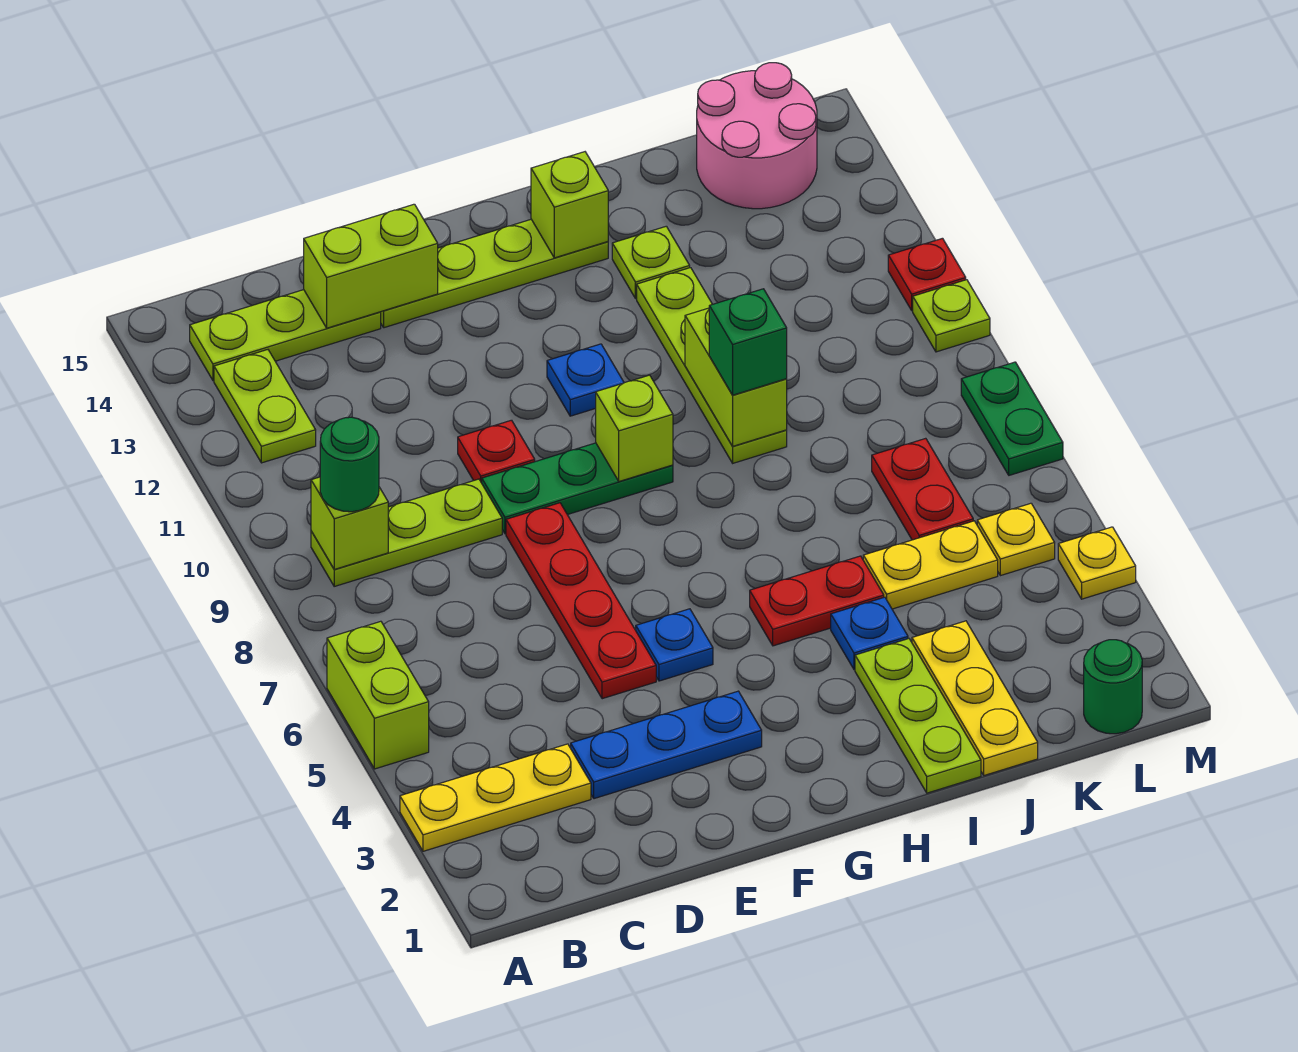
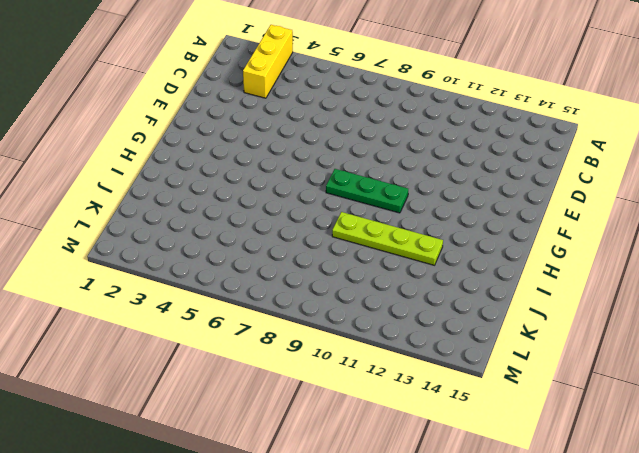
yellow 1x3 brick [243,25,293,98] -> yellow 1x3 plate [400,744,591,851]
green 1x3 plate [326,169,408,213] -> green 1x3 plate turned to [482,443,673,534]
none -> lime 1x2 brick [327,621,429,769]
none -> lime 1x3 plate [311,479,502,586]
none -> lime 1x2 plate [214,350,316,463]
none -> lime 1x3 plate [190,290,381,380]

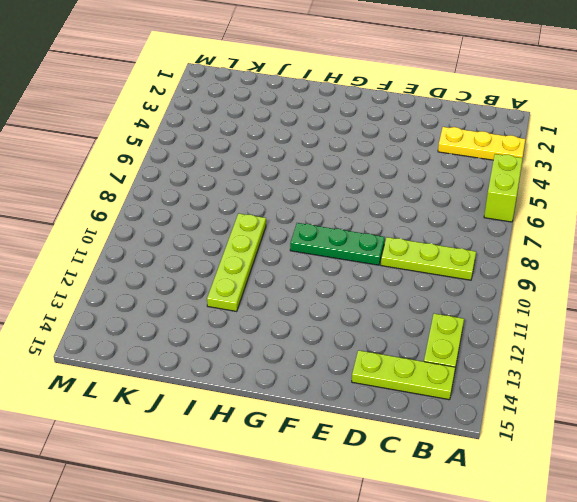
none -> blue 1x3 plate [571,691,762,799]
none -> red 1x4 plate [506,503,656,699]
none -> red 1x1 plate [458,420,535,483]
none -> lime 1x4 plate [381,219,608,328]

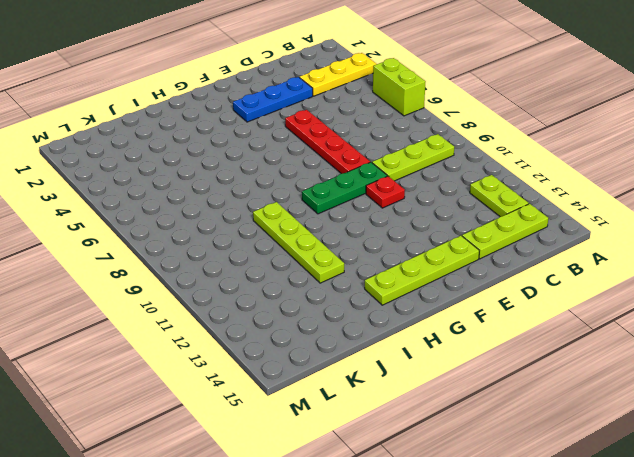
none -> blue 1x1 plate [636,609,713,681]
none -> blue 1x1 plate [547,344,624,416]
none -> red 1x2 plate [750,556,884,646]
none -> lime 1x3 plate [855,639,981,793]

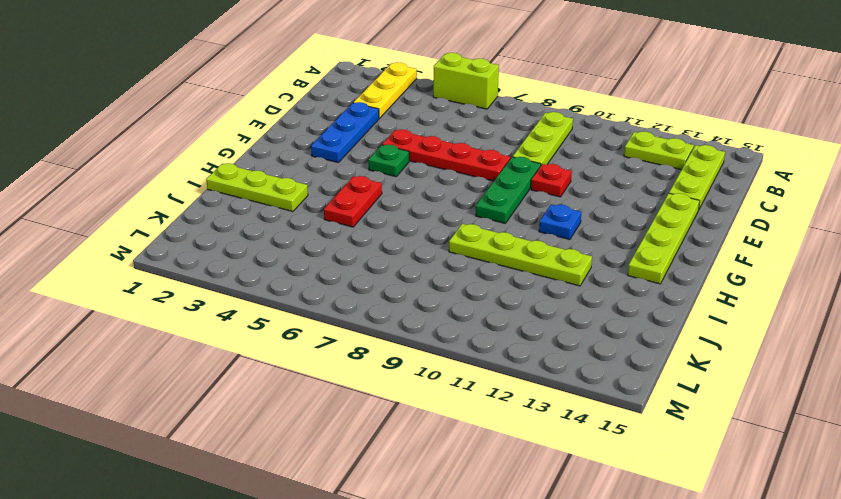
green 1x1 plate [368,145,409,177] -> blue 1x1 plate [636,609,713,681]
none -> blue 1x1 plate [831,597,908,669]
none -> lime 1x1 plate [612,226,690,299]
none -> yellow 1x3 plate [912,621,1038,775]
none -> yellow 1x2 plate [863,521,998,609]

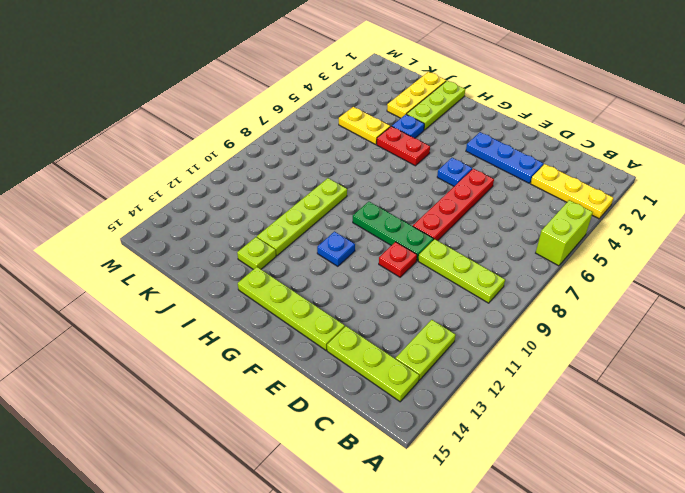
none -> red 1x2 plate [872,438,973,540]
none -> pink 2x2 round brick [697,63,817,209]
none -> green 1x1 round brick [1084,640,1142,734]
none -> yellow 1x1 plate [977,503,1055,576]

